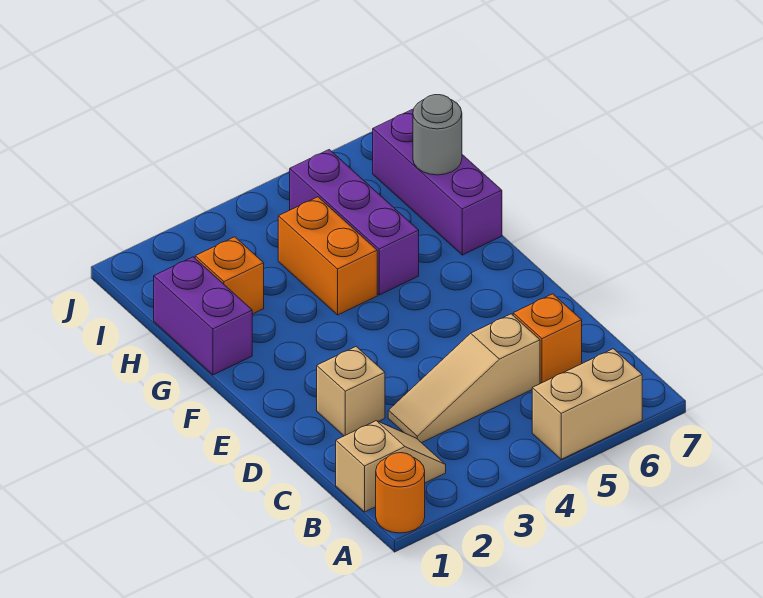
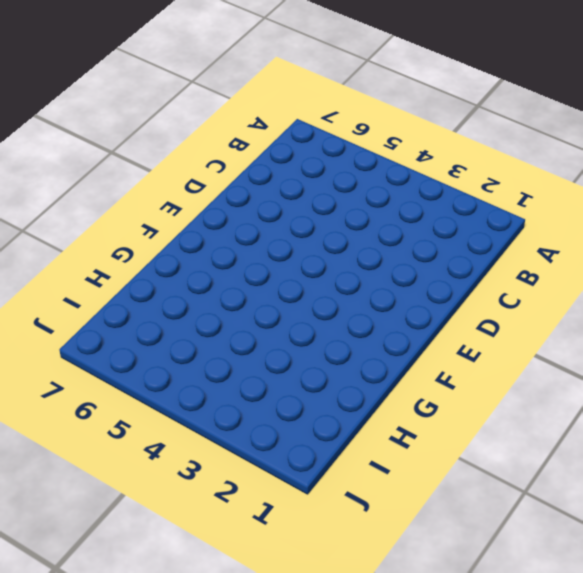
none -> orange 1x1 round brick [376,453,425,533]
none -> tan 1x2 brick [532,349,642,459]
none -> tan 1x2 slope [336,421,446,512]

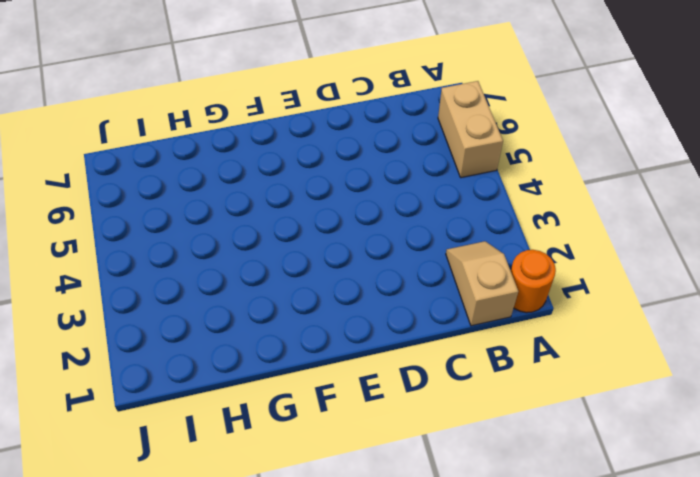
none -> tan 1x3 slope [388,314,540,443]
none -> orange 1x1 brick [513,294,582,383]
none -> tan 1x1 brick [317,347,385,436]

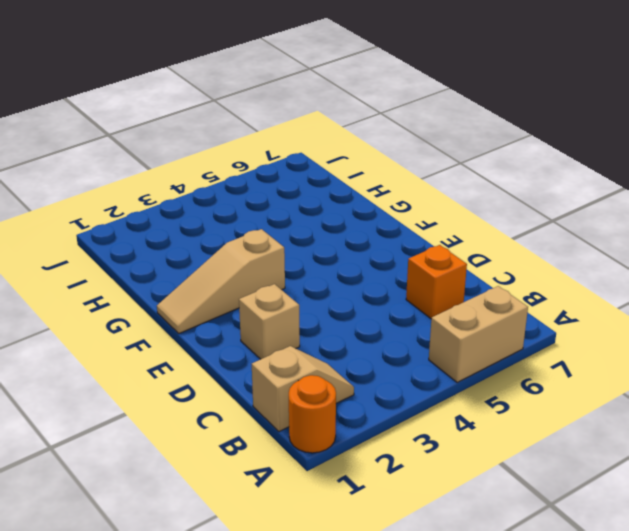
tan 1x3 slope [157,229,285,333] -> tan 1x3 slope moved to [388,314,540,443]
none -> purple 1x2 brick [154,257,252,375]
none -> orange 1x2 brick [278,197,377,315]
none -> purple 1x3 brick [290,150,419,295]

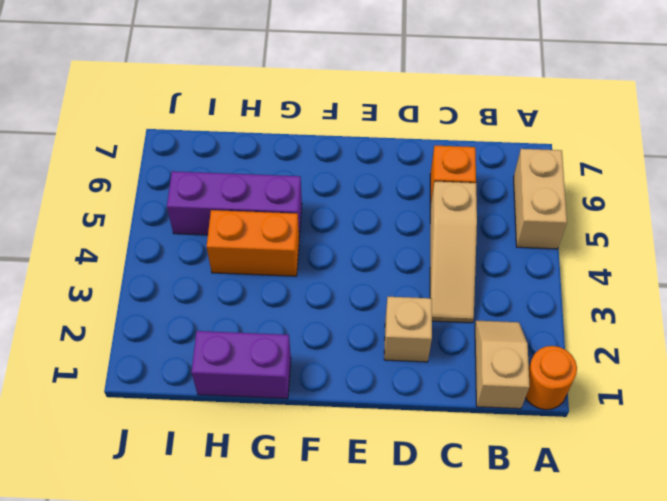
none -> purple 1x3 brick [373,109,502,255]
none -> orange 1x1 brick [195,237,264,314]
none -> grey 1x1 round brick [413,95,462,175]

